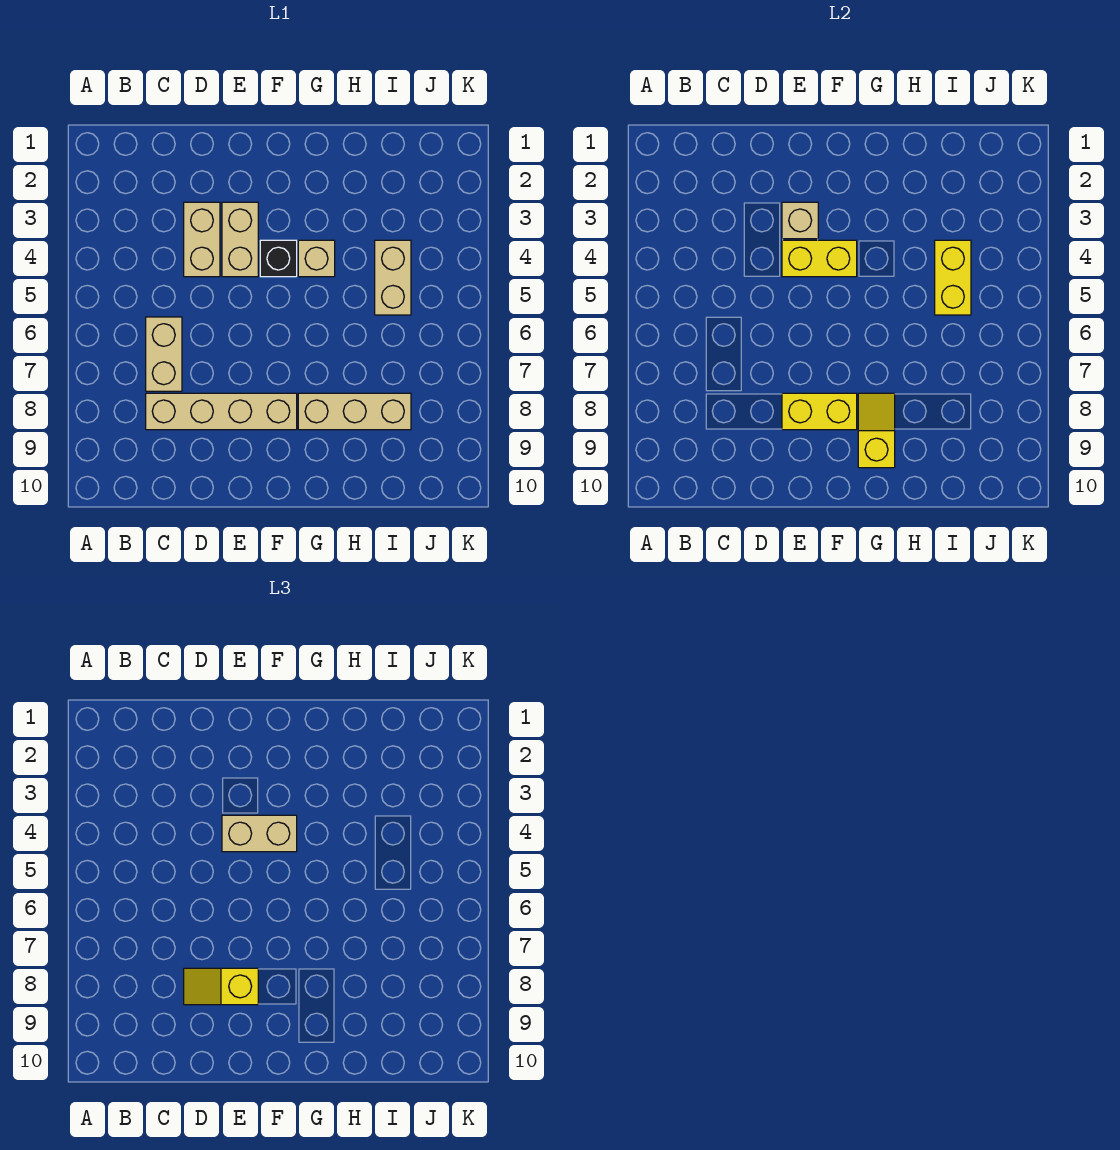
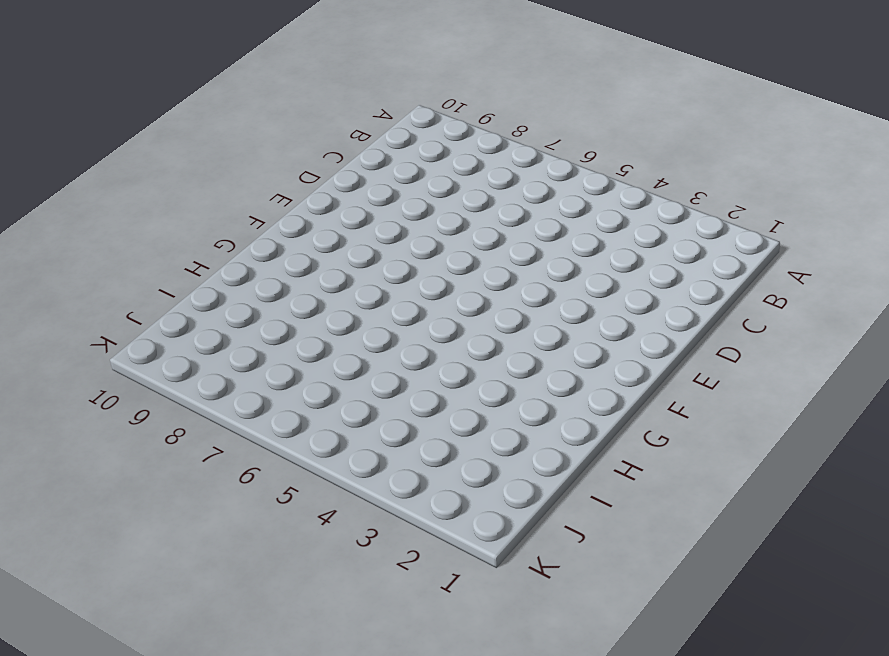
none -> tan 1x2 brick [146,317,182,391]
none -> tan 1x4 brick [146,393,297,430]
none -> tan 1x2 brick [184,202,220,277]

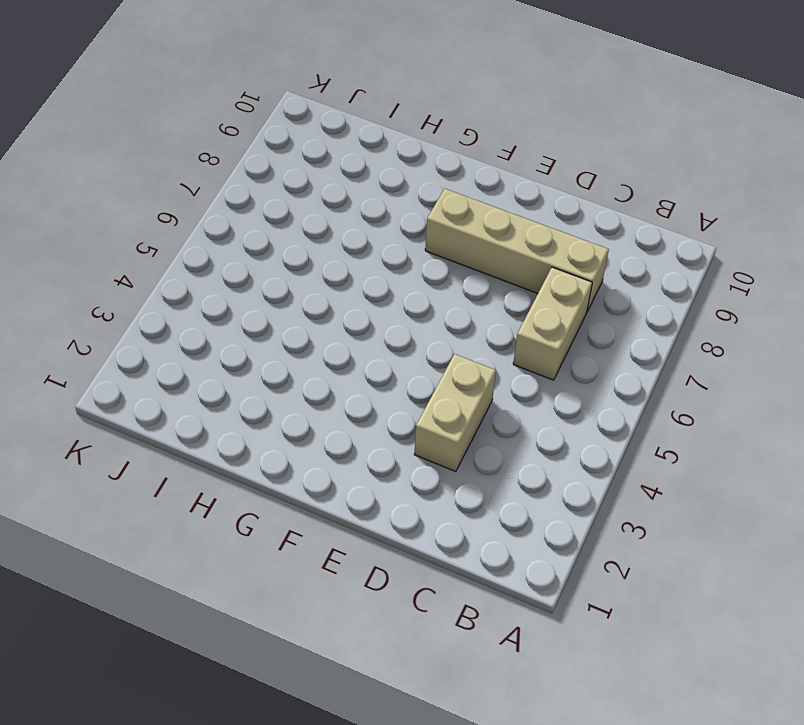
none -> tan 1x2 brick [222,202,258,277]
none -> black 1x1 brick [260,240,297,277]
none -> tan 1x1 brick [298,240,335,277]

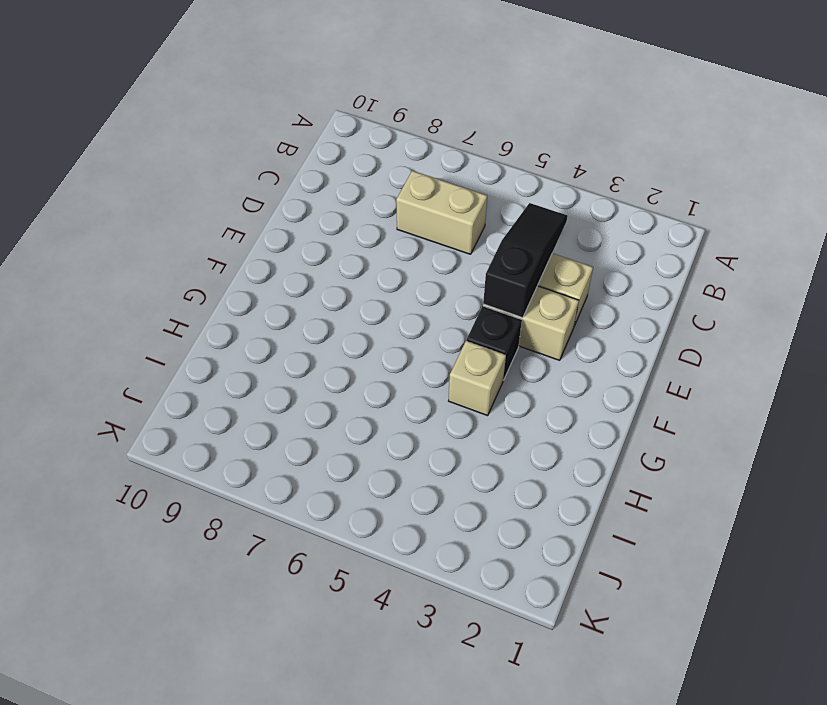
black 1x3 slope [483,203,568,318] -> yellow 1x2 brick [782,240,857,277]
none -> tan 1x4 brick [146,393,297,430]
none -> tan 1x3 brick [298,393,411,430]
none -> tan 1x2 brick [375,240,411,315]

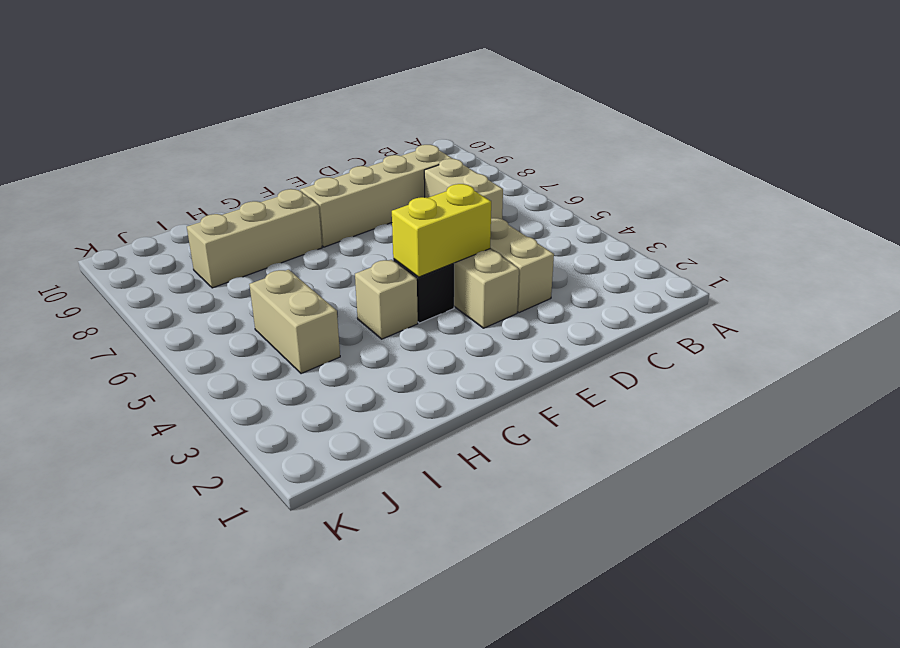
none -> tan 1x1 brick [782,202,818,239]
none -> yellow 1x2 brick [782,393,857,430]
none -> yellow 1x2 slope [858,393,895,468]

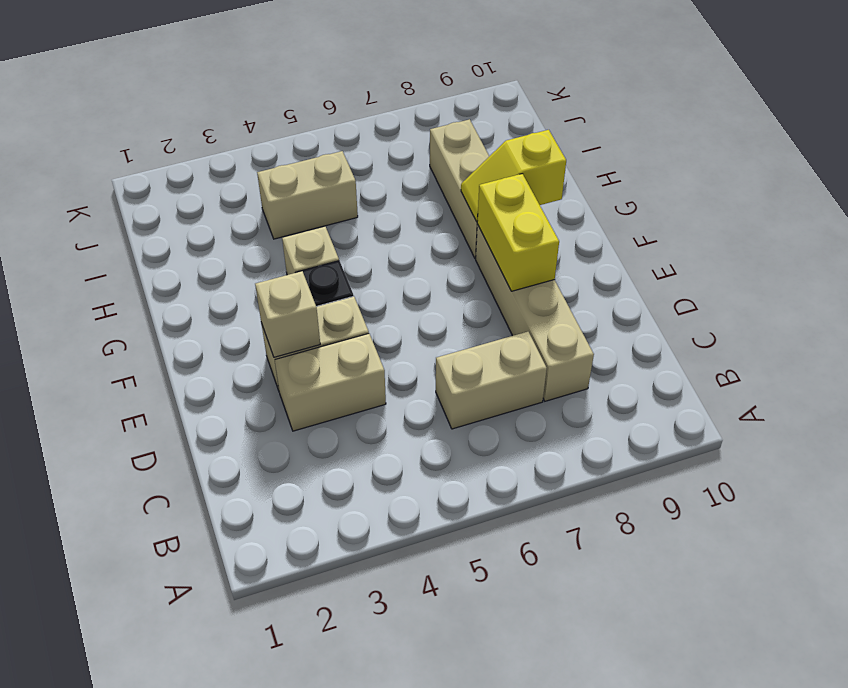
none -> yellow 1x2 brick [782,240,857,277]
none -> yellow 1x2 brick [935,240,971,315]
none -> yellow 1x2 slope [184,968,258,1005]

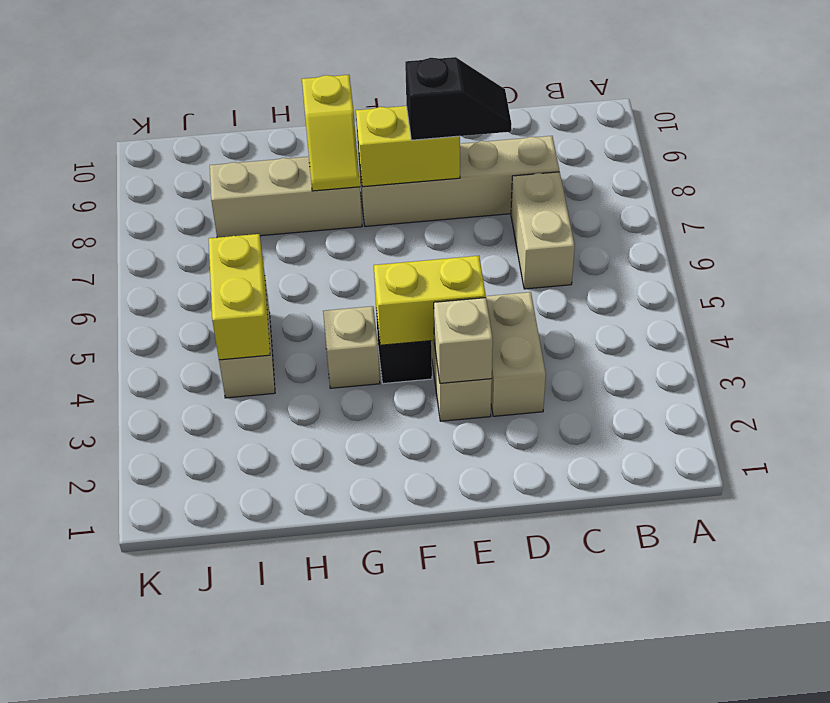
black 1x2 slope [405,57,512,140] -> yellow 1x2 slope [184,968,258,1005]
none -> tan 1x2 brick [222,815,297,852]

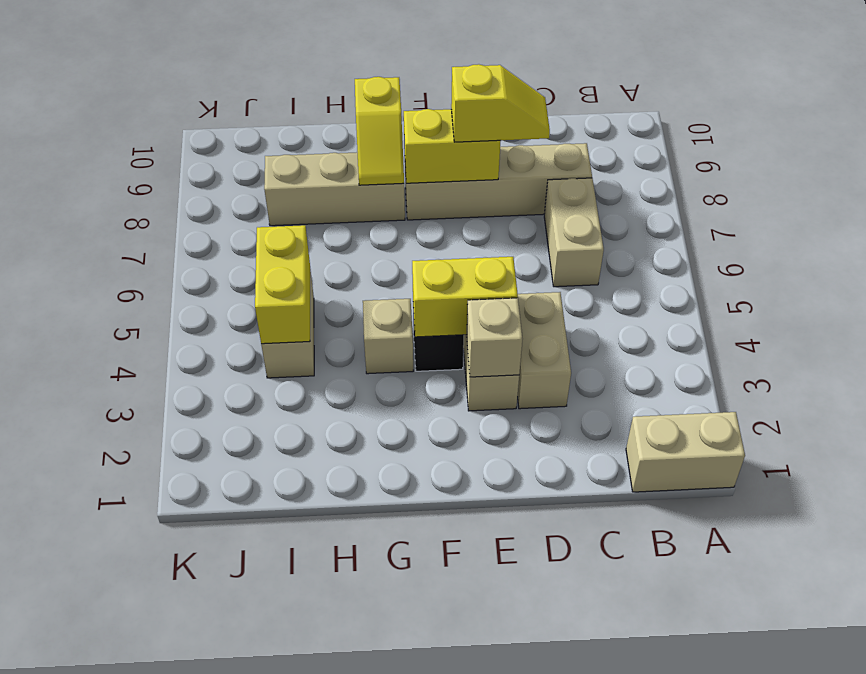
tan 1x2 brick [626,412,745,492] -> tan 1x2 brick moved to [222,815,297,852]

